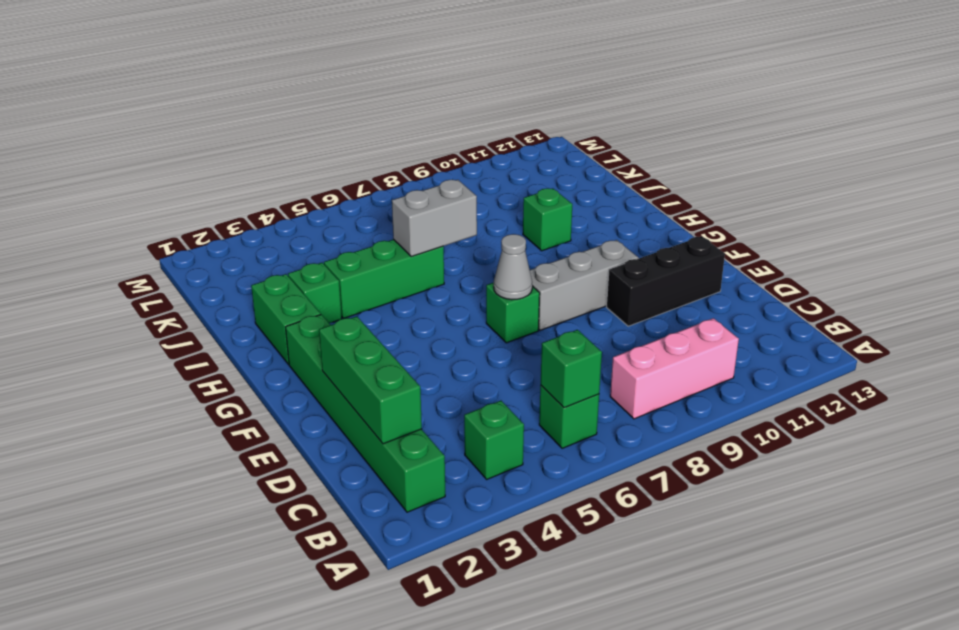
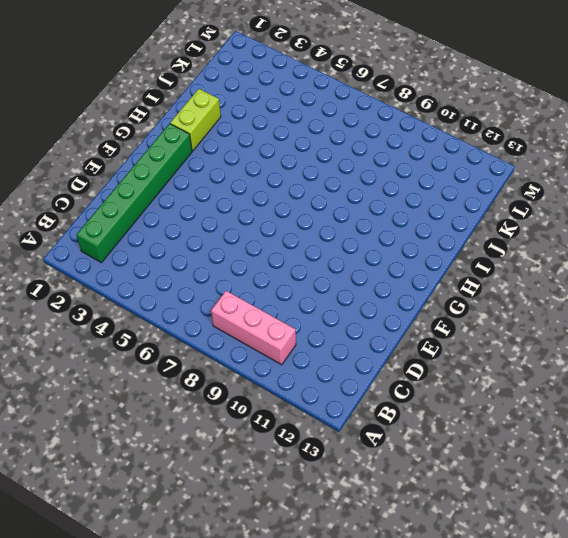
lime 1x2 brick [170,89,221,151] -> green 1x2 brick [251,274,321,364]
none -> green 1x1 brick [464,401,524,479]
none -> green 1x1 brick [539,385,599,448]
none -> black 1x3 brick [607,236,725,326]

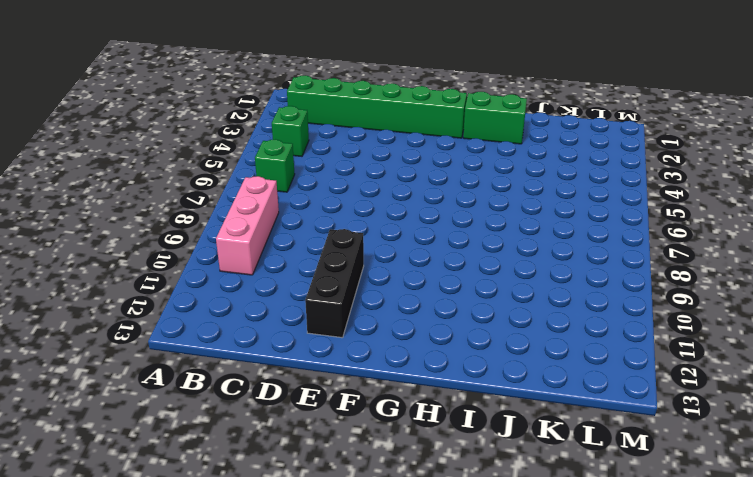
none -> green 1x1 brick [486,283,540,343]
none -> grey 1x3 brick [530,240,638,330]
none -> green 1x1 brick [288,263,342,323]

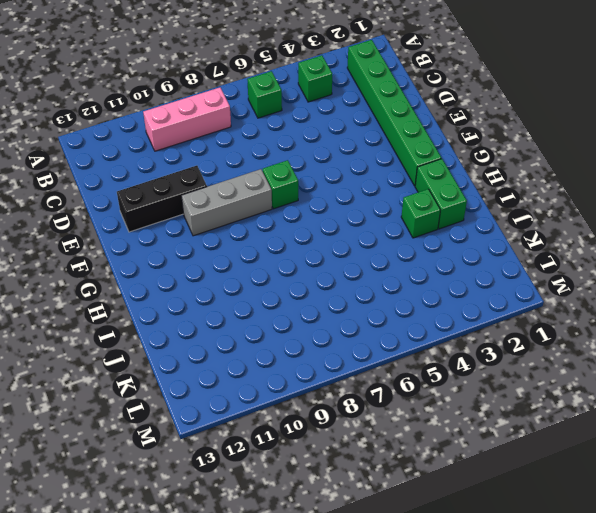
none -> green 1x3 brick [324,239,444,319]
none -> green 1x1 brick [523,188,572,251]
none -> green 1x1 brick [541,330,602,408]

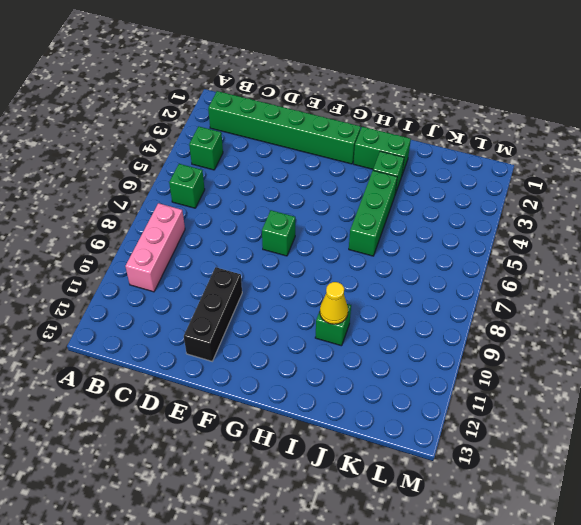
yellow 1x1 cone [320,282,348,324] -> none
none -> grey 1x3 brick [530,240,638,330]
none -> green 1x1 brick [541,330,602,408]
none -> green 1x3 brick [319,316,422,444]

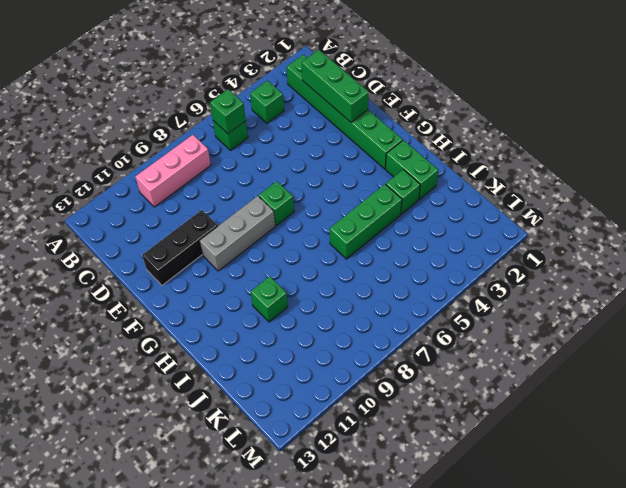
none -> grey 1x1 cone [494,234,532,300]
none -> grey 1x2 brick [392,180,477,257]

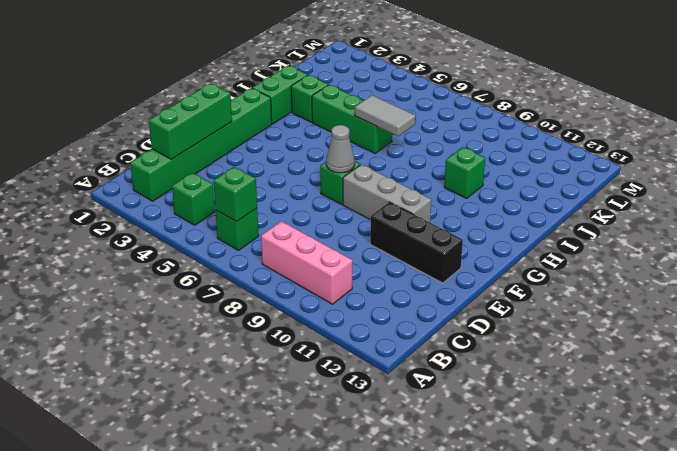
grey 1x2 tile [355,95,416,136] -> grey 1x2 brick [392,180,477,257]

